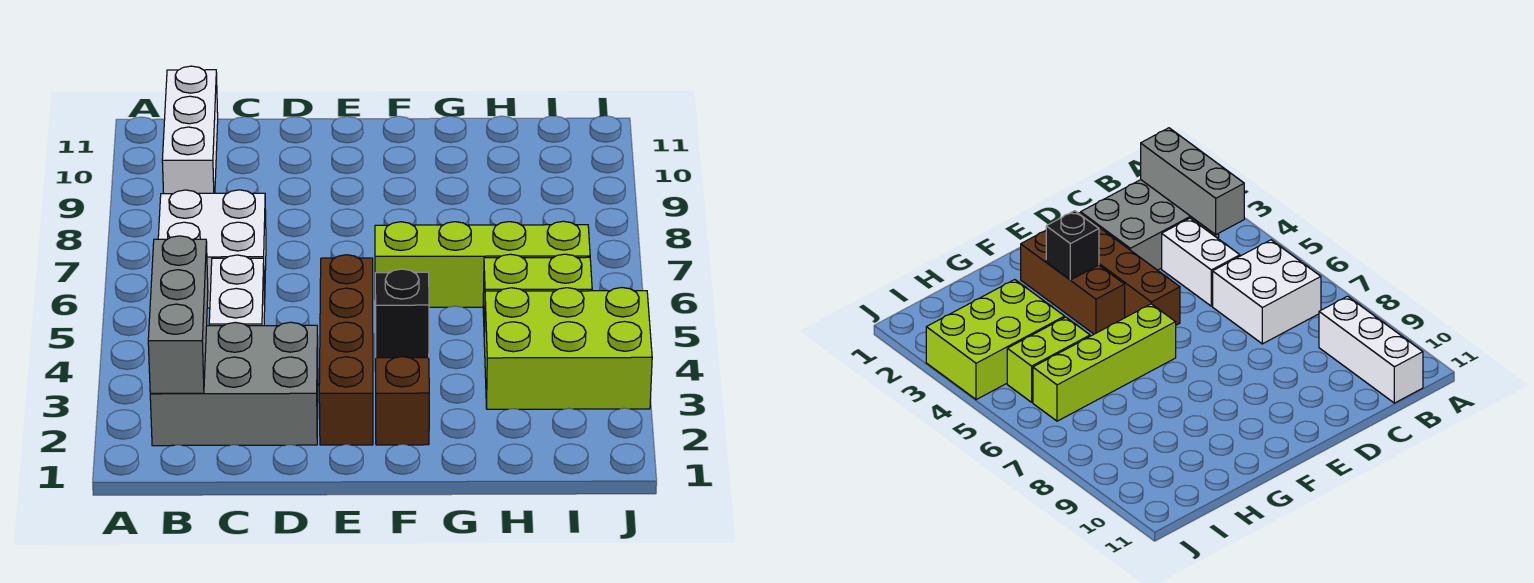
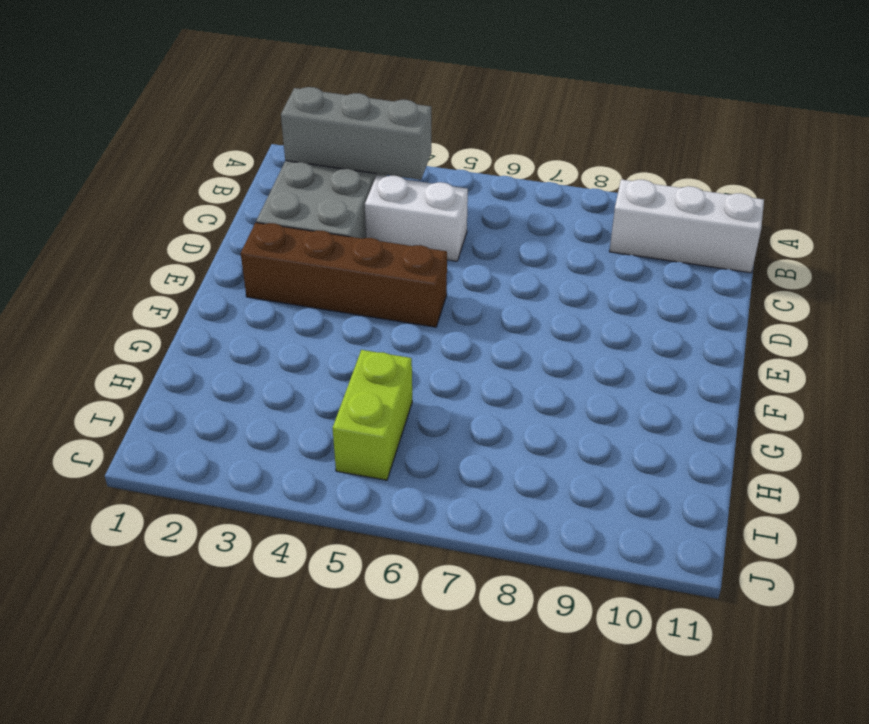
none -> white 2x2 brick [158,190,266,308]
none -> brown 1x3 brick [375,334,429,445]

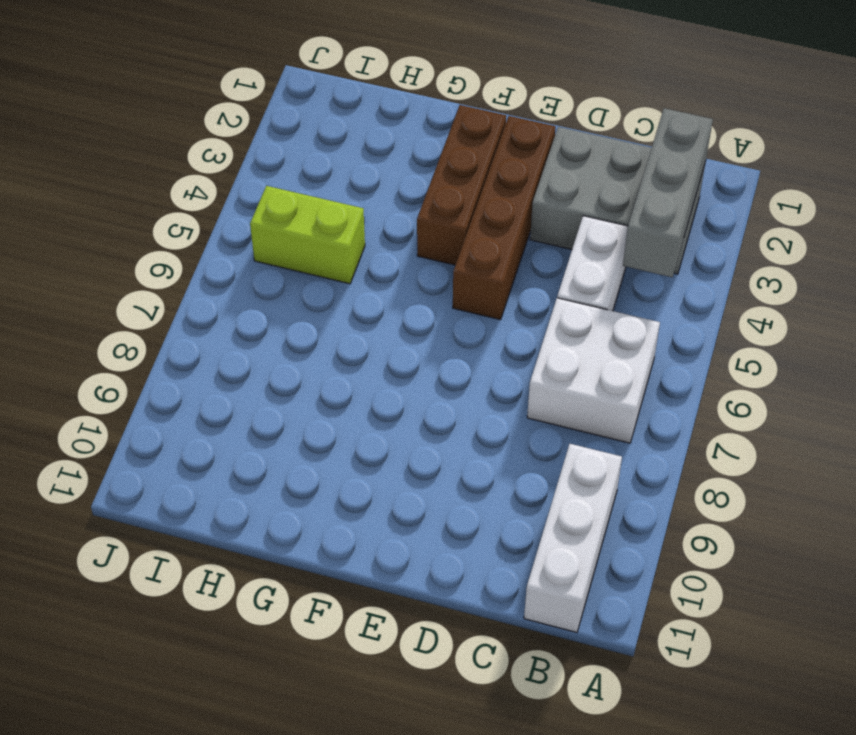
none -> lime 1x4 brick [375,221,590,307]
none -> lime 2x3 brick [484,288,652,409]

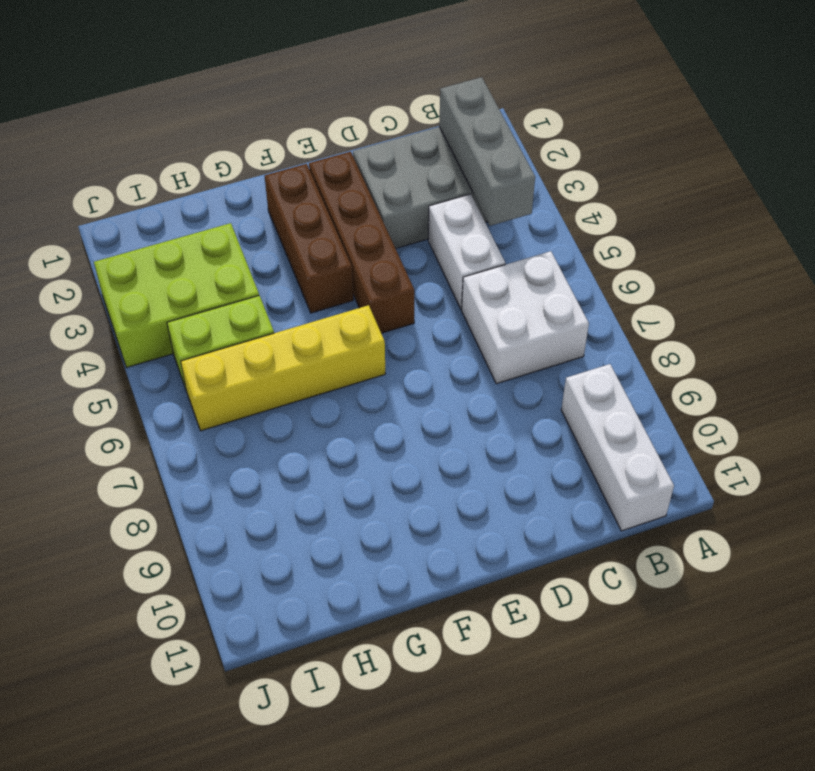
yellow 1x4 brick [181,305,385,431] -> lime 1x4 brick [375,221,590,307]
none -> black 1x1 brick [375,269,429,358]

